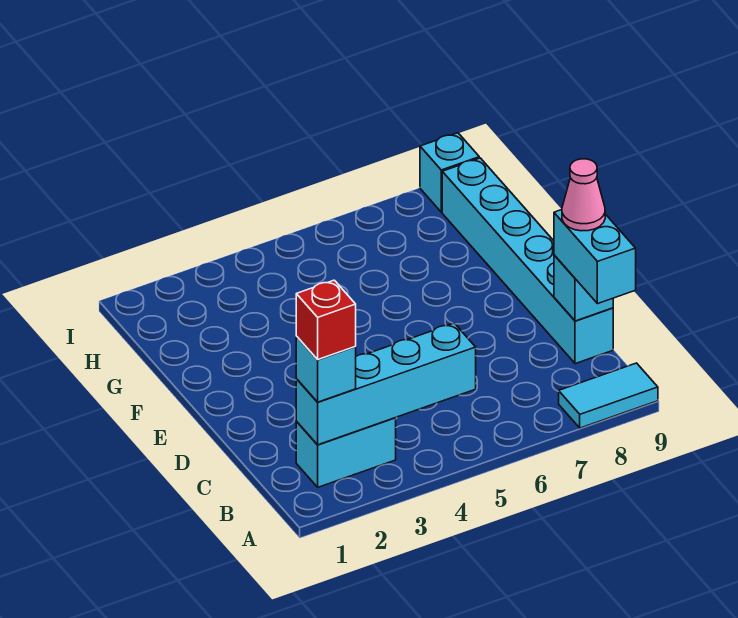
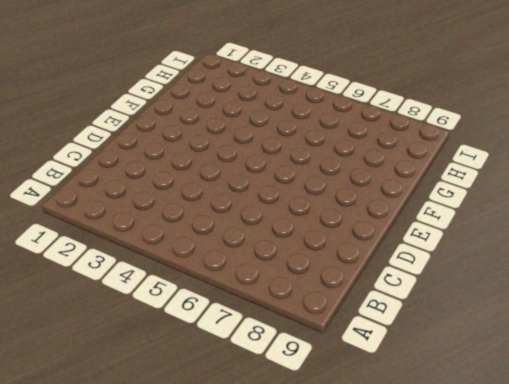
none -> cyan 1x2 tile [559,363,658,428]
none -> cyan 1x2 brick [296,418,396,487]

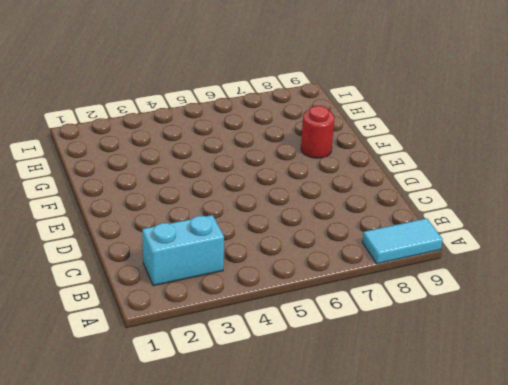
red 1x1 round brick [301,106,335,158] -> none
none -> cyan 1x6 brick [442,158,613,364]
none -> cyan 1x1 brick [420,133,479,212]

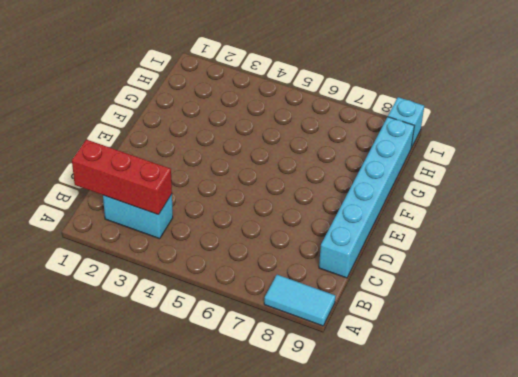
red 1x3 brick [72,140,172,215] -> cyan 1x4 brick [296,323,476,445]
none -> cyan 1x1 brick [554,255,613,321]
none -> cyan 1x1 brick [296,336,356,402]

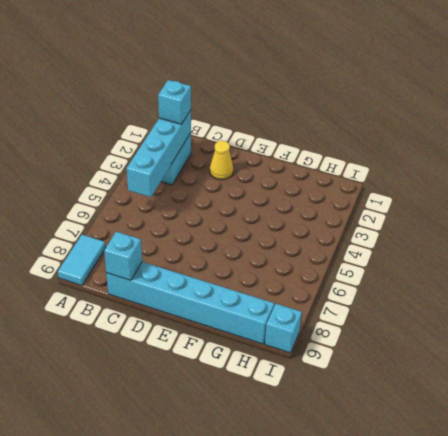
yellow 1x1 cone [210,141,233,180] -> none
none -> cyan 1x2 brick [554,210,636,304]
none -> red 1x1 brick [296,280,356,360]

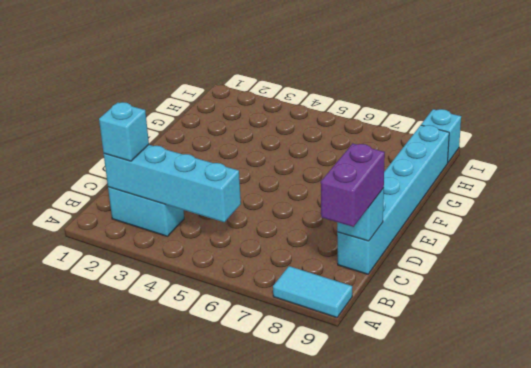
purple 1x2 brick [321,143,385,227] -> cyan 1x2 brick [554,210,636,304]
none -> red 1x1 brick [296,280,356,360]
none -> pink 1x1 cone [562,159,605,231]

